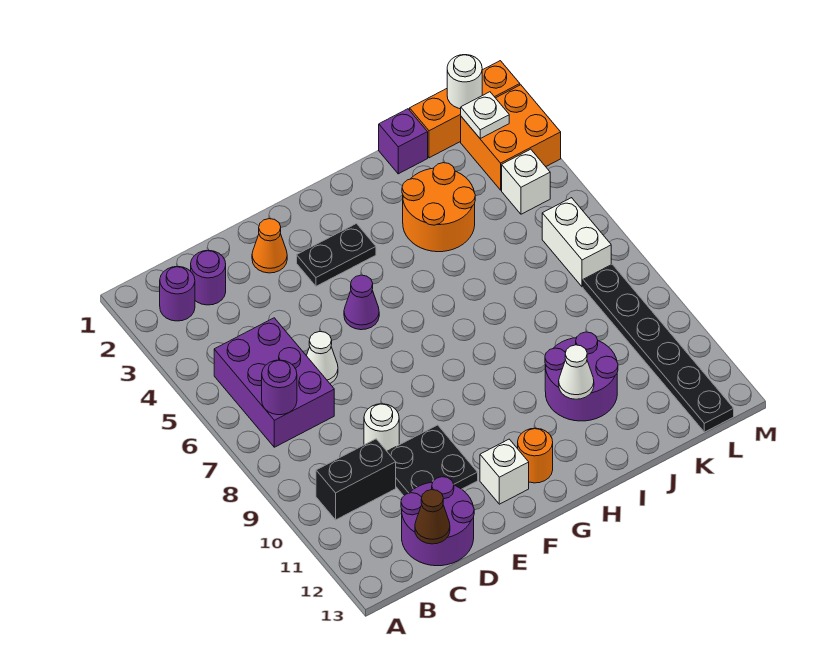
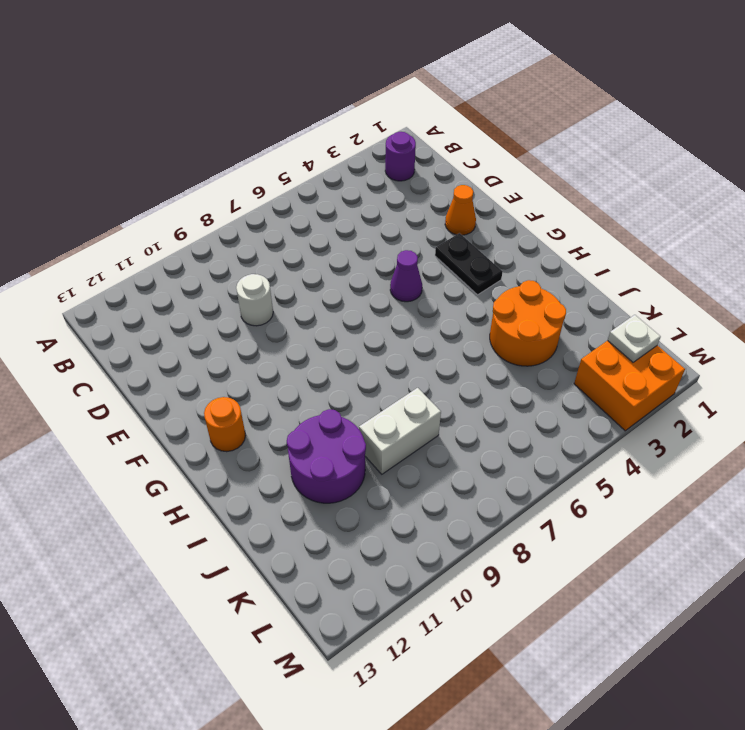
white 1x2 brick [359,388,441,474] -> white 1x2 brick moved to [542,198,611,287]
none -> purple 2x3 brick [214,318,334,447]
none -> black 1x2 brick [316,439,396,520]
none -> purple 1x1 round brick [191,250,226,305]

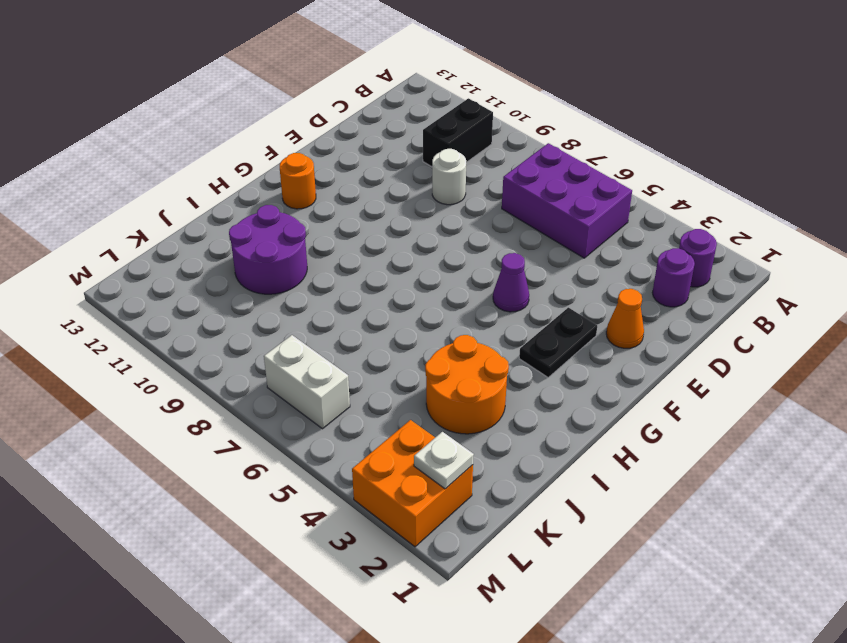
none -> purple 2x2 round brick [401,477,474,566]
none -> white 1x1 cone [307,332,338,383]
none -> black 2x2 plate [387,425,478,496]

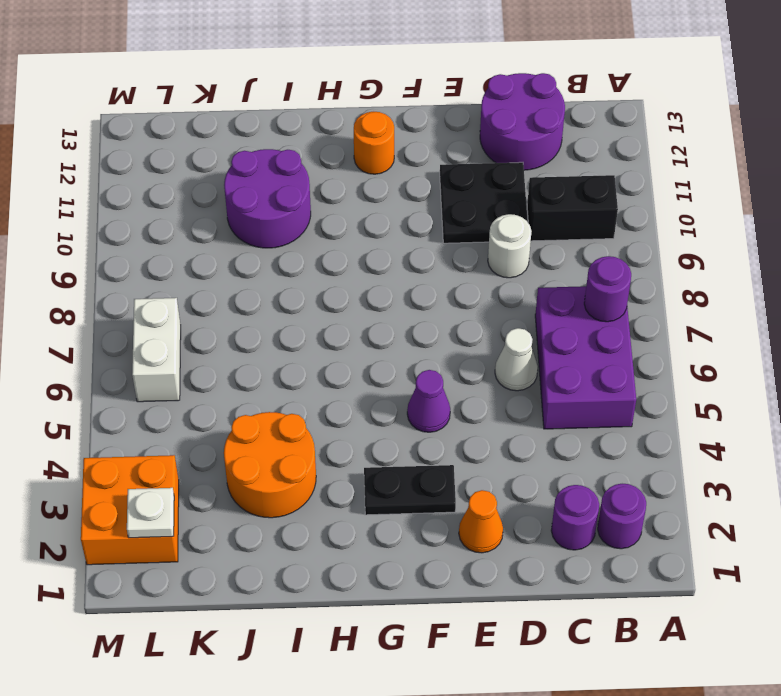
none -> white 1x1 brick [480,439,529,504]
none -> purple 1x1 brick [379,109,428,174]
none -> orange 1x3 brick [410,61,520,158]

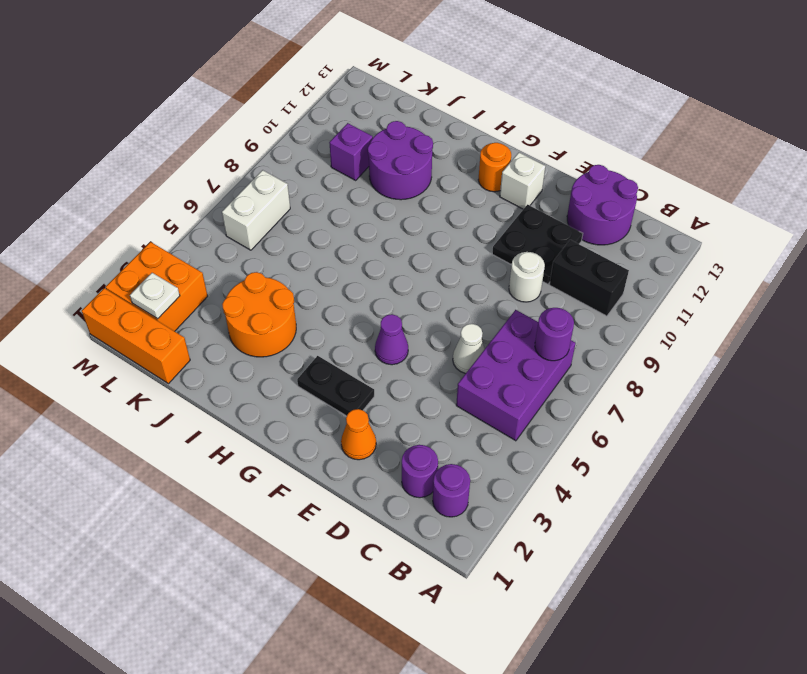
purple 1x1 brick [329,123,373,180] -> purple 1x1 brick moved to [379,109,428,174]
none -> white 1x1 brick [502,149,550,214]
none -> black 1x6 plate [583,264,734,432]
none -> brown 1x1 cone [415,490,450,544]

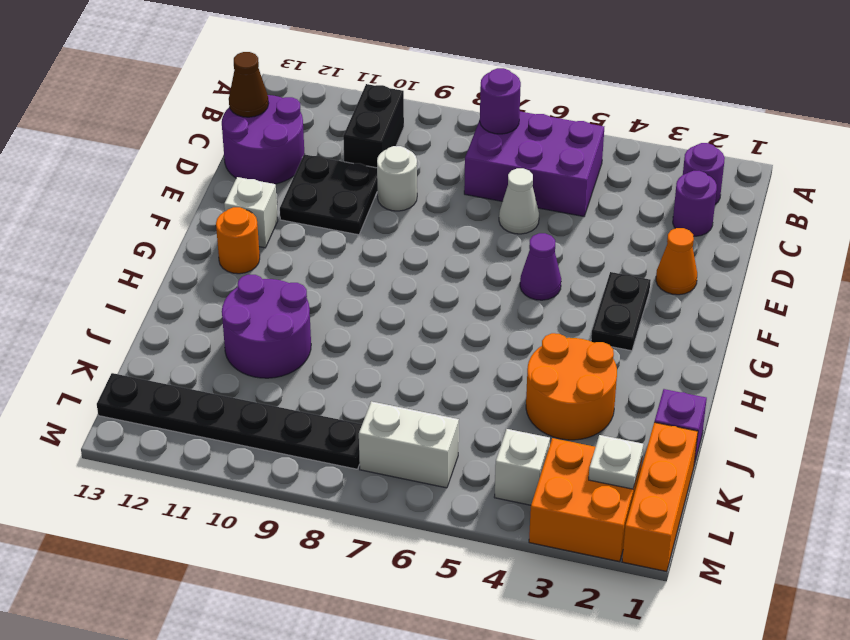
none -> white 1x1 cone [559,345,594,399]
none -> white 1x1 round brick [447,55,482,109]

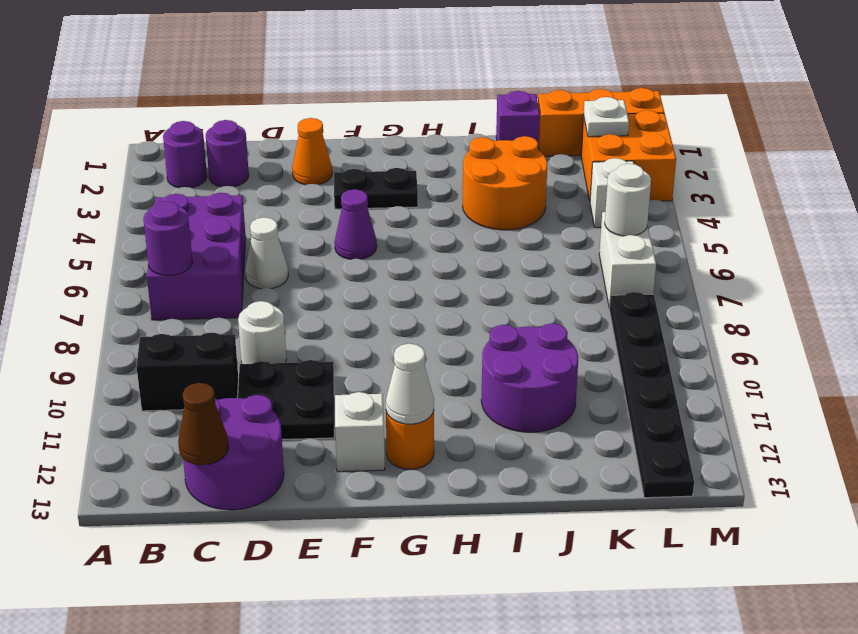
white 1x1 cone [386,344,434,424] -> white 1x1 cone moved to [559,345,594,399]
white 1x1 round brick [605,164,651,236] -> white 1x1 round brick moved to [447,55,482,109]

